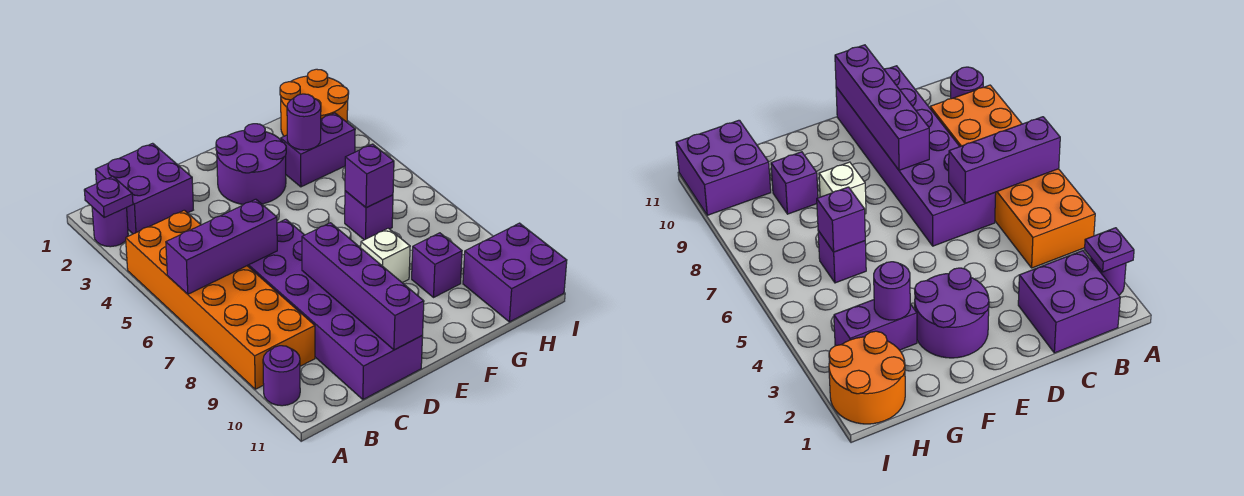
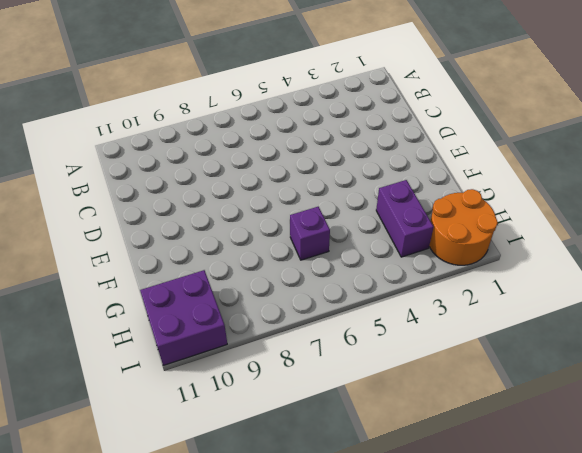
none -> purple 1x1 round brick [92,207,128,247]
none -> orange 2x6 brick [126,210,315,389]
none -> purple 1x1 round brick [263,346,300,406]

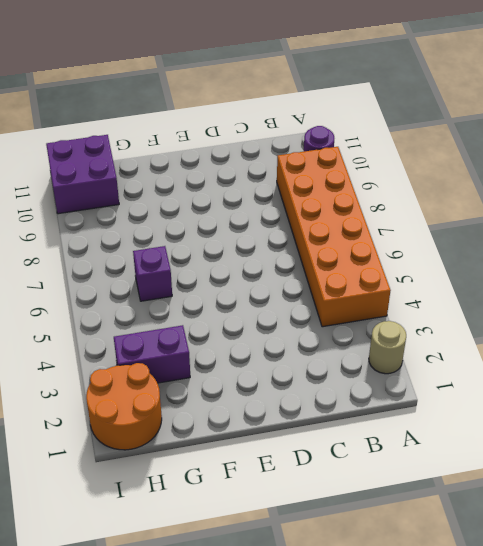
tan 1x1 round brick [369,321,406,374] -> purple 1x1 round brick [92,207,128,247]
none -> purple 2x2 brick [95,143,193,234]
none -> purple 2x6 brick [247,219,423,399]
none -> purple 2x2 round brick [216,124,286,205]

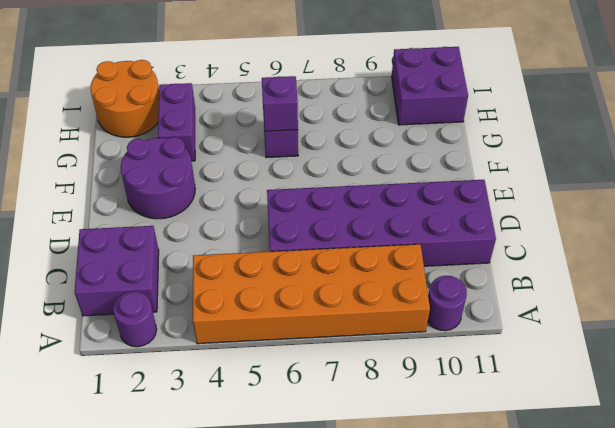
none -> white 1x1 brick [361,228,410,283]
none -> purple 1x1 brick [412,233,462,297]
none -> purple 1x1 plate [84,176,133,217]

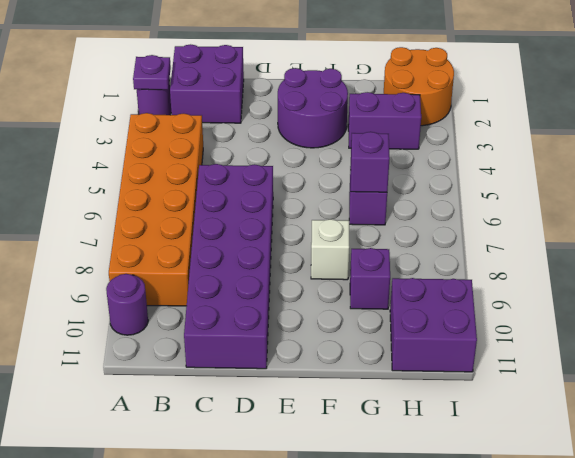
none -> purple 1x3 brick [166,199,277,294]
none -> purple 1x4 brick [302,223,424,350]
none -> purple 1x1 round brick [287,94,321,150]

